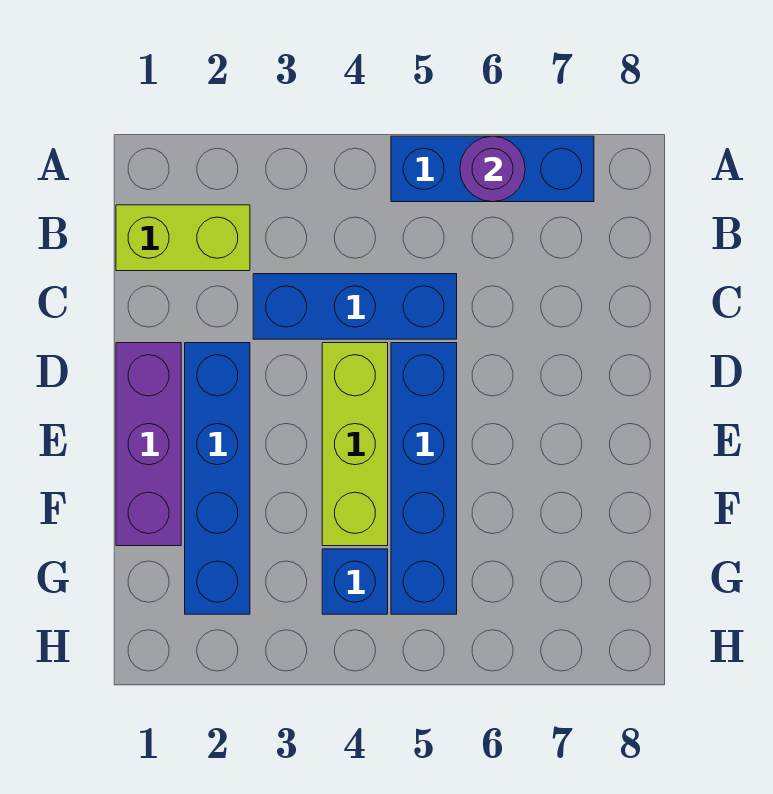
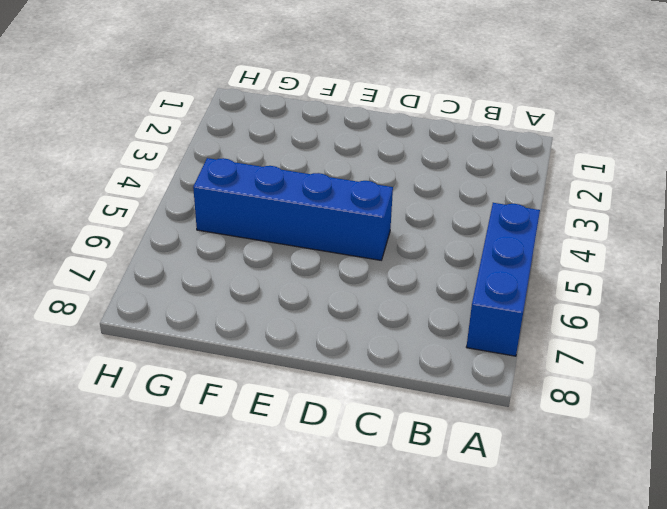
none -> lime 1x2 brick [116,205,250,271]
none -> blue 1x3 brick [253,274,457,339]

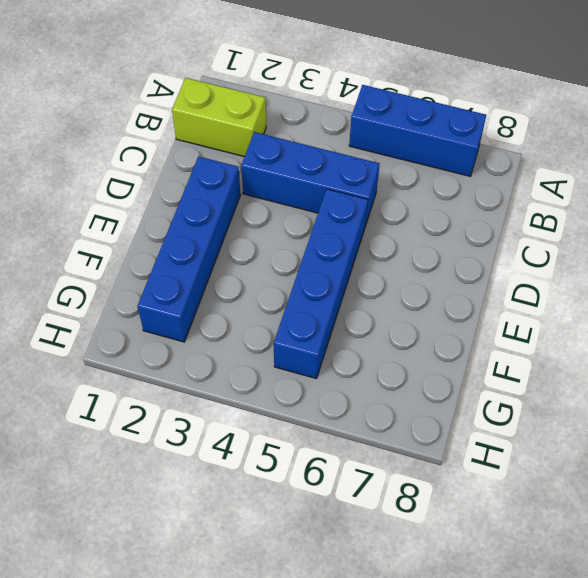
none -> purple 1x3 brick [116,343,181,546]
none -> lime 1x3 brick [322,343,388,546]

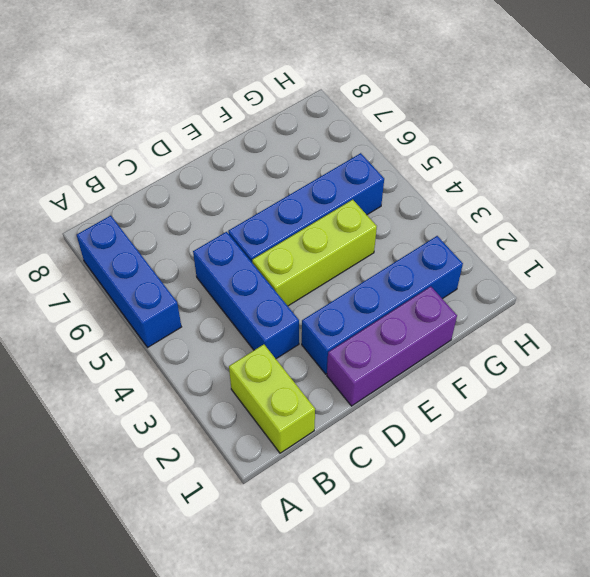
none -> blue 1x1 brick [322,549,388,614]
none -> purple 1x1 round brick [460,136,525,202]

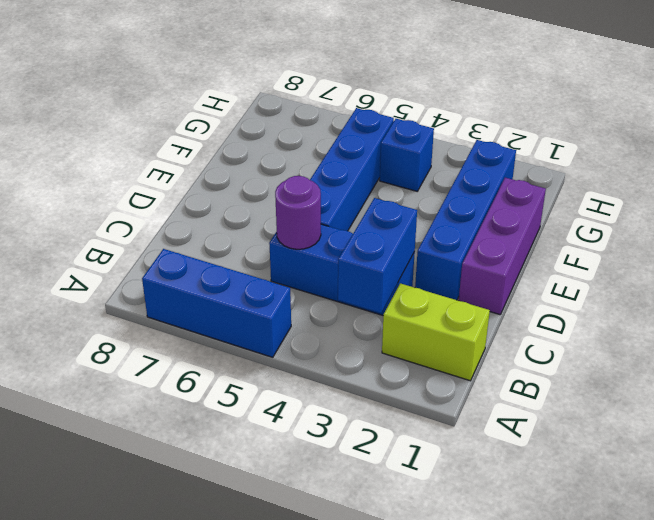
blue 1x2 brick [338,198,417,313] -> none
purple 1x1 round brick [275,176,321,249] -> purple 1x1 round brick moved to [460,136,525,202]
none -> lime 1x3 brick [322,343,388,546]

